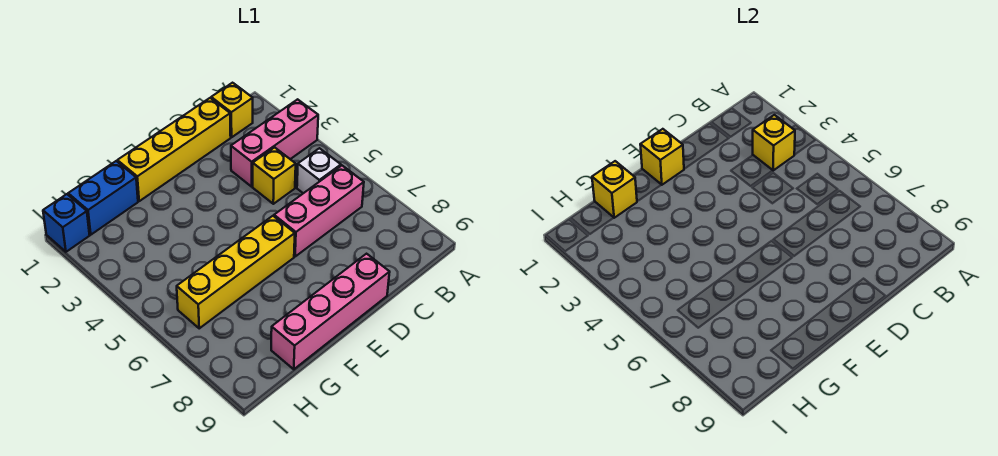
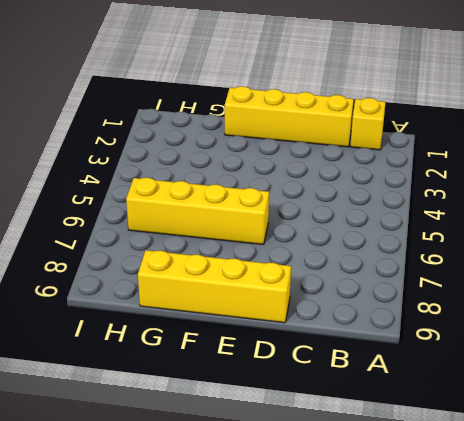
yellow 1x4 brick [138,250,291,323] -> pink 1x4 brick [271,254,390,369]
none -> pink 1x3 brick [231,99,318,187]
none -> white 1x1 brick [297,148,341,193]
none -> pink 1x3 brick [274,166,364,256]

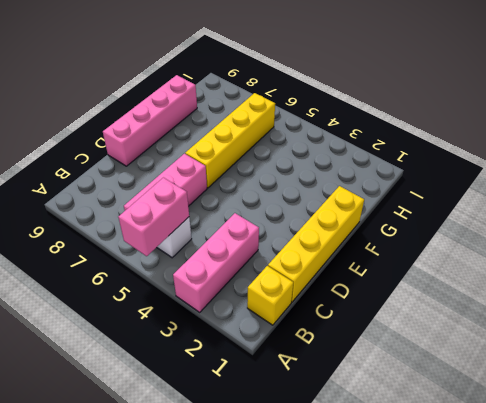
pink 1x2 brick [118,178,189,256] -> none
none -> yellow 1x1 brick [253,147,296,204]
none -> blue 1x2 brick [68,161,138,235]
none -> blue 1x1 brick [43,194,90,252]

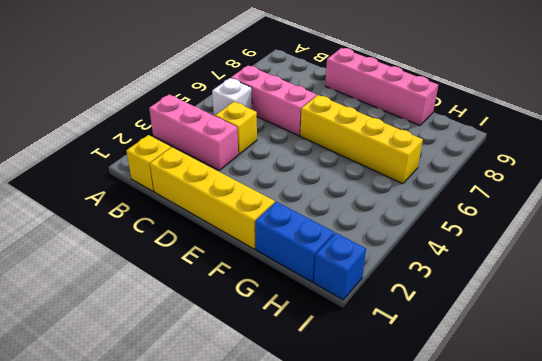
none -> yellow 1x1 brick [753,115,795,170]
none -> yellow 1x1 brick [640,129,684,185]
none -> yellow 1x1 brick [592,161,637,218]

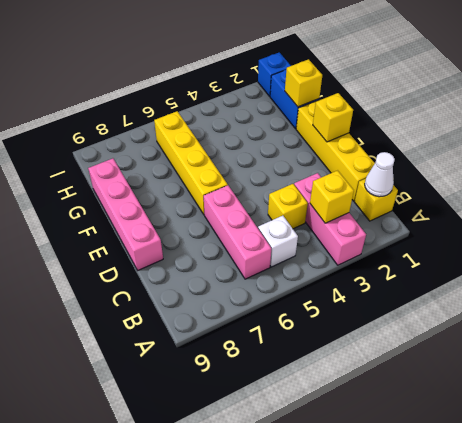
white 1x1 cone [365,152,395,197] -> none

